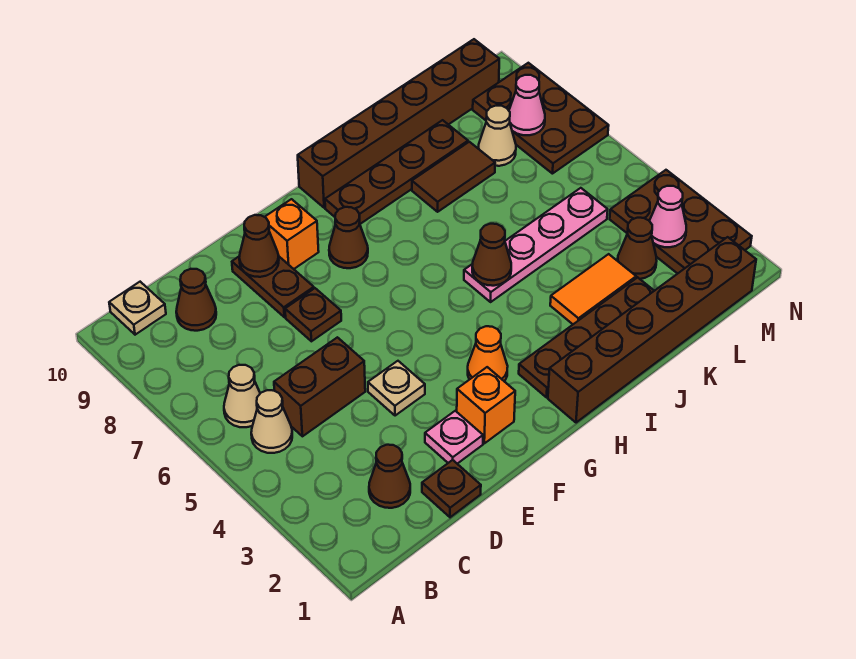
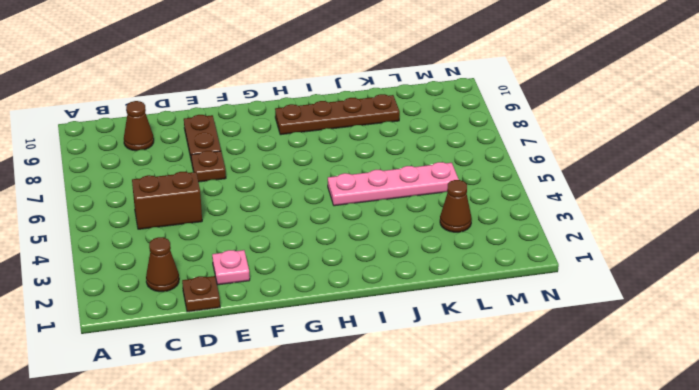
none -> tan 1x1 cone [251,390,292,453]
none -> tan 1x1 cone [224,365,260,427]
none -> tan 1x1 plate [109,282,166,335]
none -> tan 1x1 plate [368,361,425,416]

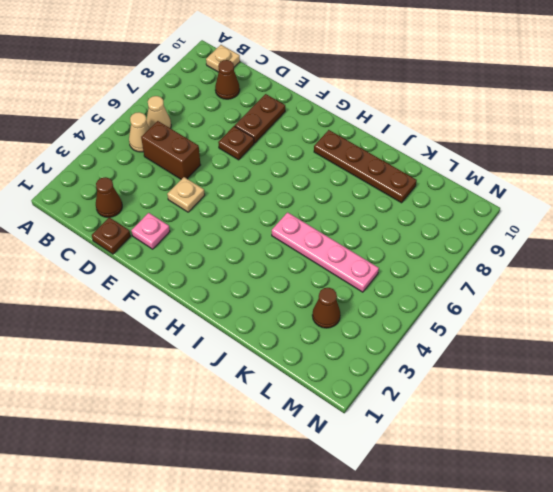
none -> orange 1x1 brick [457,367,515,443]
none -> orange 1x1 brick [265,199,319,269]
none -> orange 1x1 cone [468,326,508,381]
none -> brown 1x1 cone [329,207,368,268]

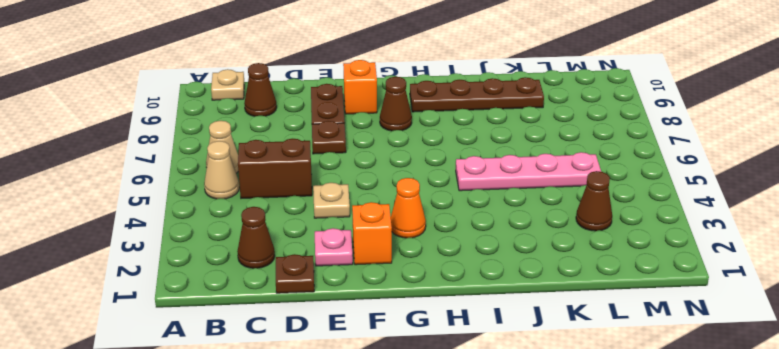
none -> brown 1x6 brick [548,237,756,423]
none -> brown 1x4 plate [519,277,654,397]
none -> brown 1x6 brick [298,39,499,208]
none -> orange 1x2 tile [550,254,636,324]

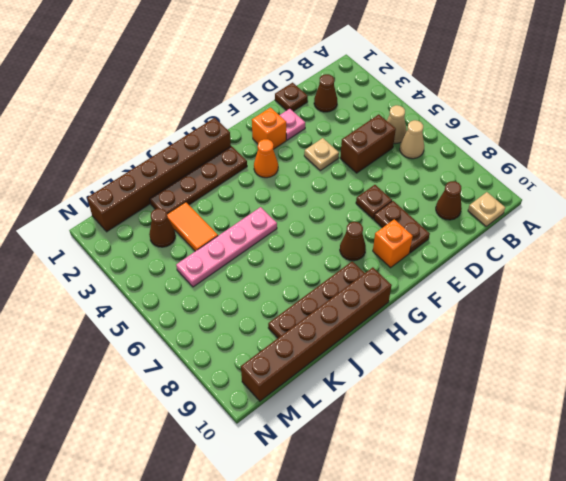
orange 1x2 tile [167,202,218,251] -> orange 1x2 tile turned to [550,254,636,324]
none -> brown 1x2 tile [412,142,495,212]
none -> tan 1x1 cone [479,106,516,166]
none -> brown 2x3 plate [610,170,752,274]
none -> brown 2x3 plate [473,63,609,174]

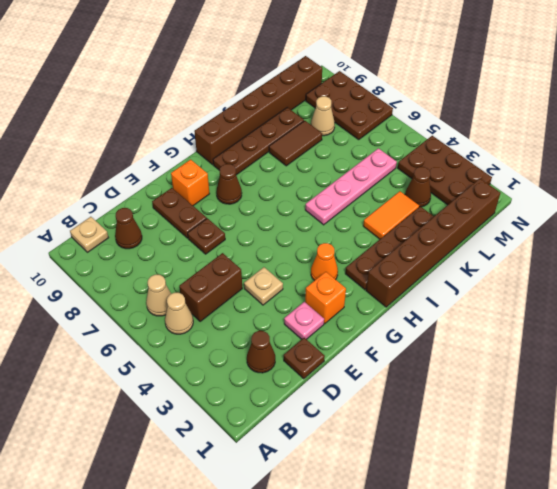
none -> brown 1x1 cone [239,215,279,277]
none -> brown 1x1 cone [472,224,511,286]
none -> pink 1x1 cone [650,186,686,247]
none -> pink 1x1 cone [509,75,545,135]

